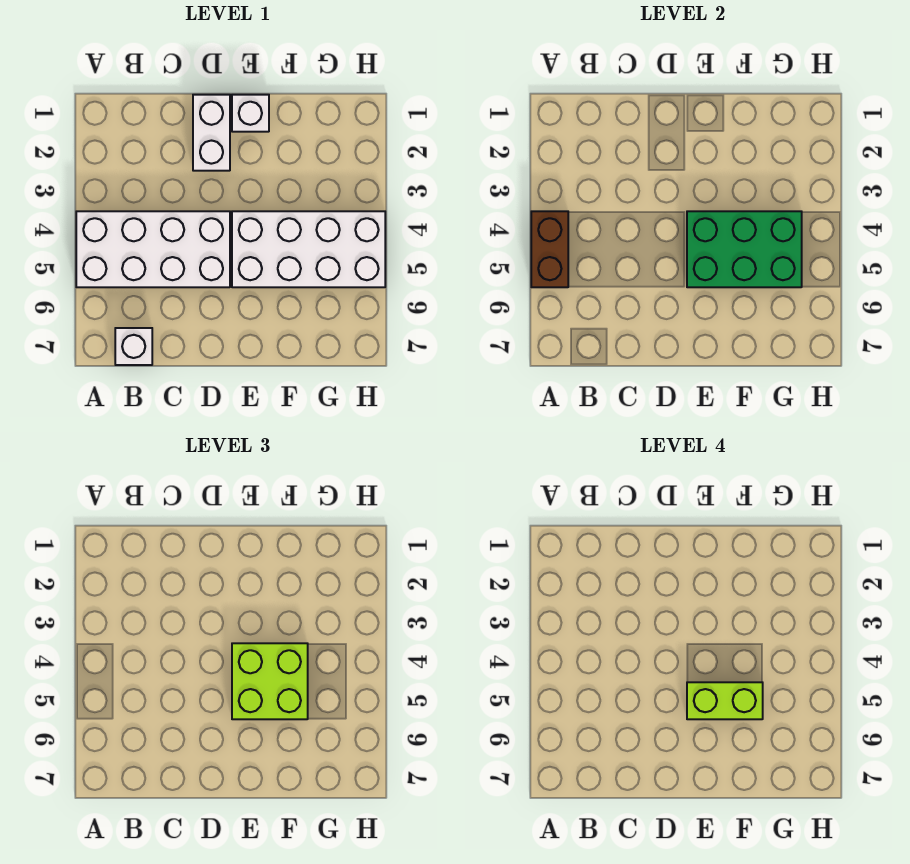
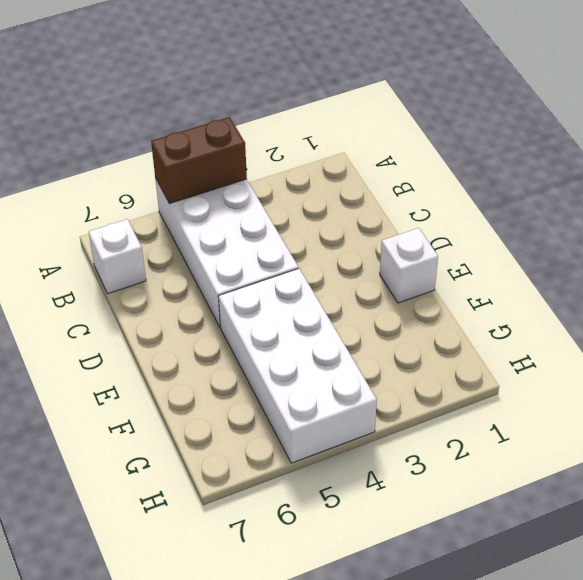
none -> white 1x2 brick [193,95,230,171]
none -> green 2x3 brick [687,211,802,287]

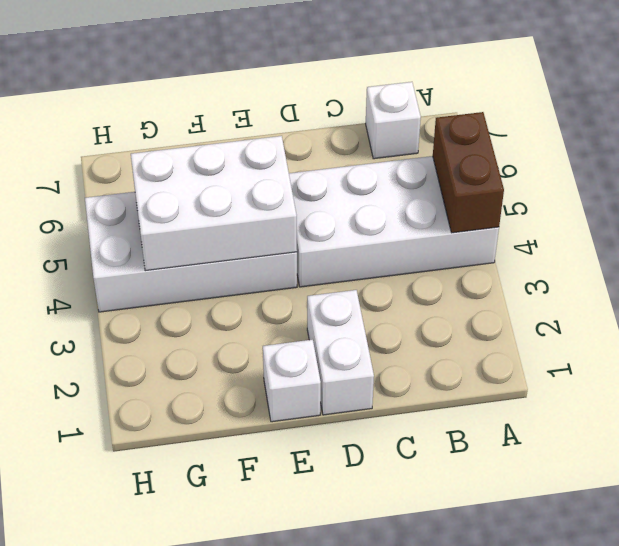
white 2x3 brick [131,136,297,271] -> green 2x3 brick [687,211,802,287]
none -> lime 2x2 brick [232,643,308,719]
none -> lime 1x2 brick [687,682,763,719]

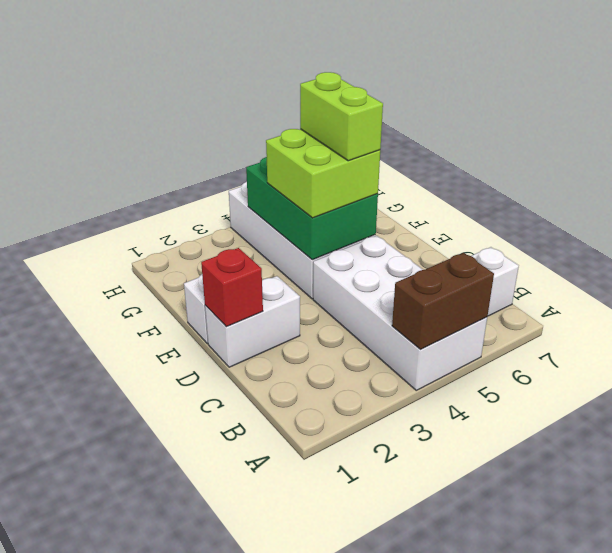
red 1x1 brick [201,248,263,327] -> none

